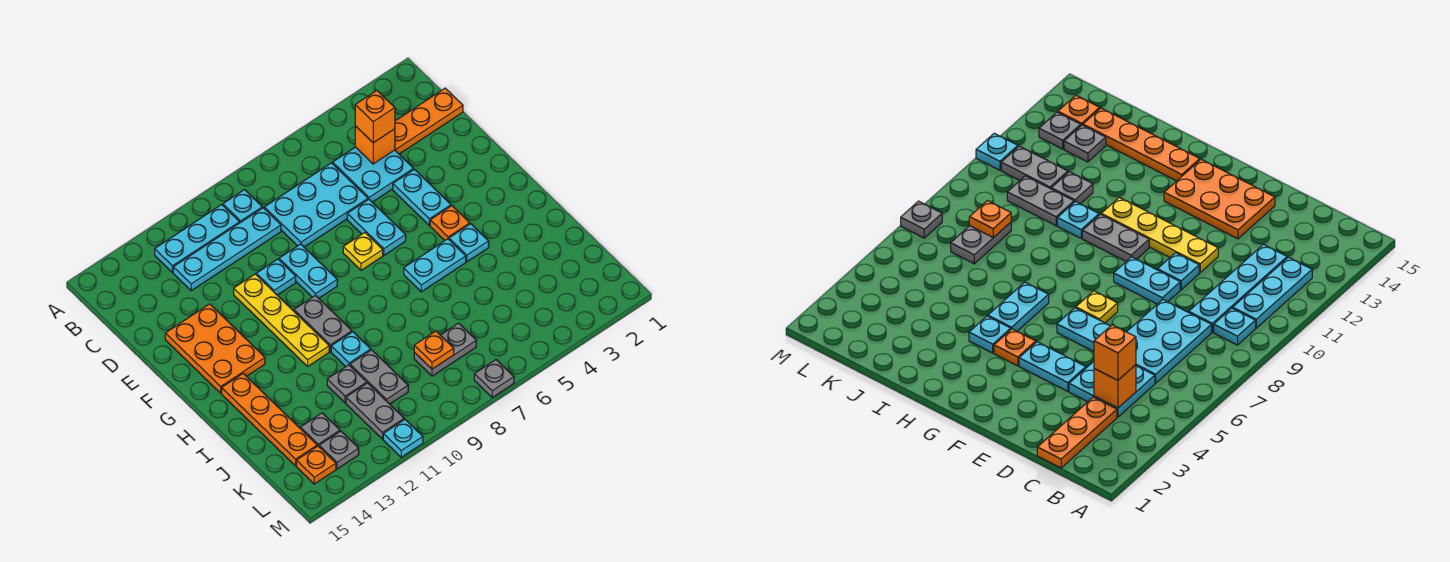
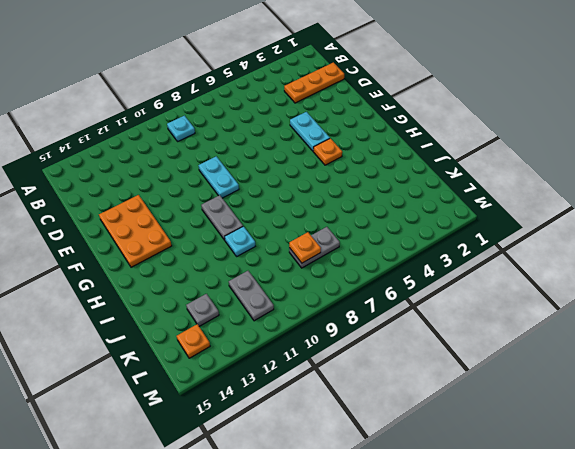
none -> cyan 1x3 plate [155,205,240,273]
none -> cyan 2x2 plate [333,147,414,202]
none -> cyan 2x3 plate [264,163,368,247]
none -> cyan 1x4 plate [173,208,281,291]

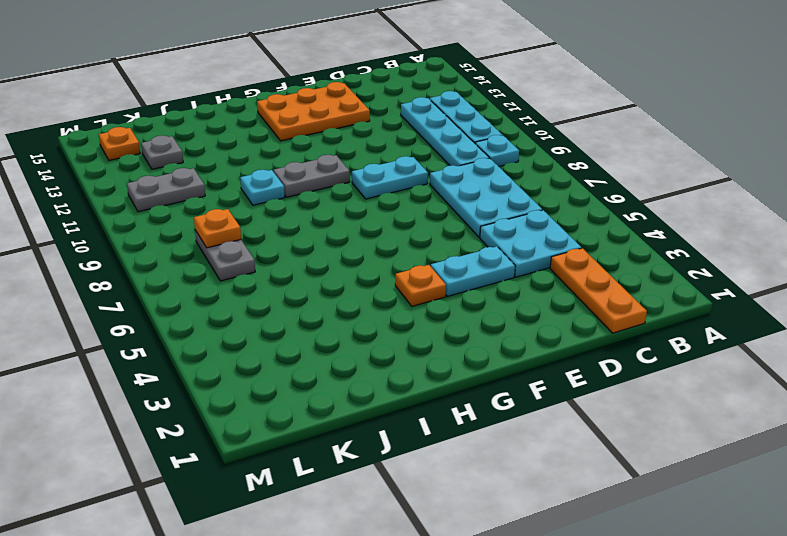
none -> cyan 1x2 plate [347,199,406,255]
none -> cyan 1x1 plate [256,259,296,295]
none -> yellow 1x4 plate [234,274,329,366]
none -> yellow 1x1 plate [343,233,383,270]

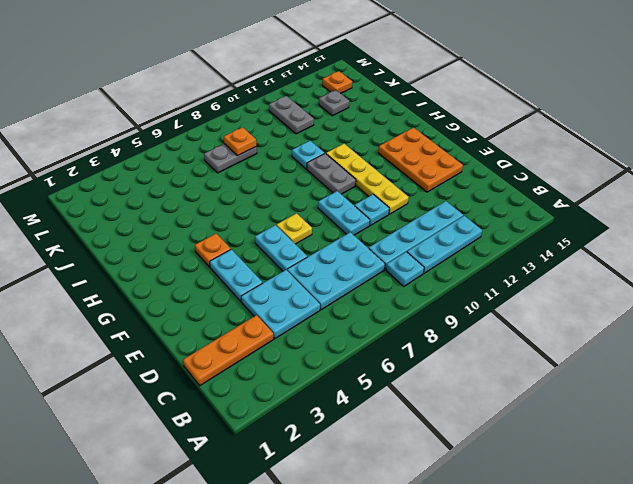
none -> cyan 1x1 plate [449,224,489,262]
none -> cyan 1x2 plate [404,239,466,292]
none -> orange 1x4 plate [222,374,317,466]
none -> grey 1x2 plate [350,350,408,404]

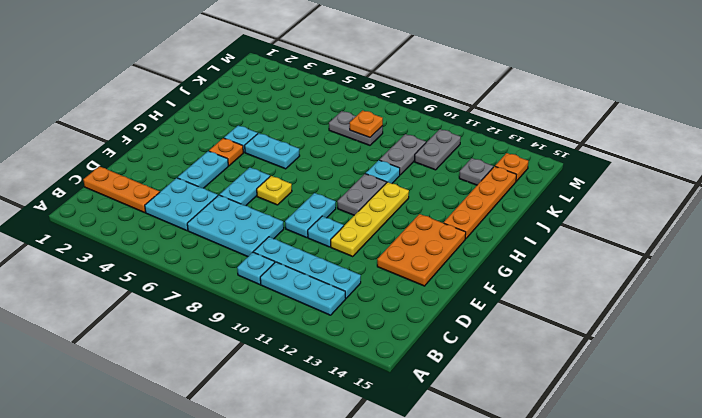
none -> grey 1x1 plate [327,365,367,403]
none -> grey 1x1 plate [319,431,359,469]
none -> grey 1x1 plate [474,360,514,397]
none -> cyan 1x1 plate [383,419,423,457]

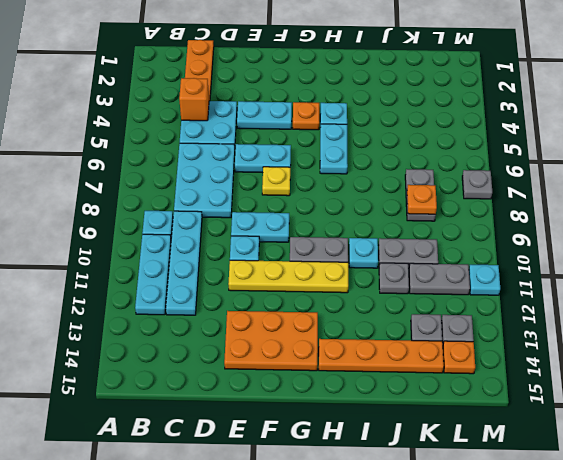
none -> orange 1x1 brick [355,90,395,143]

